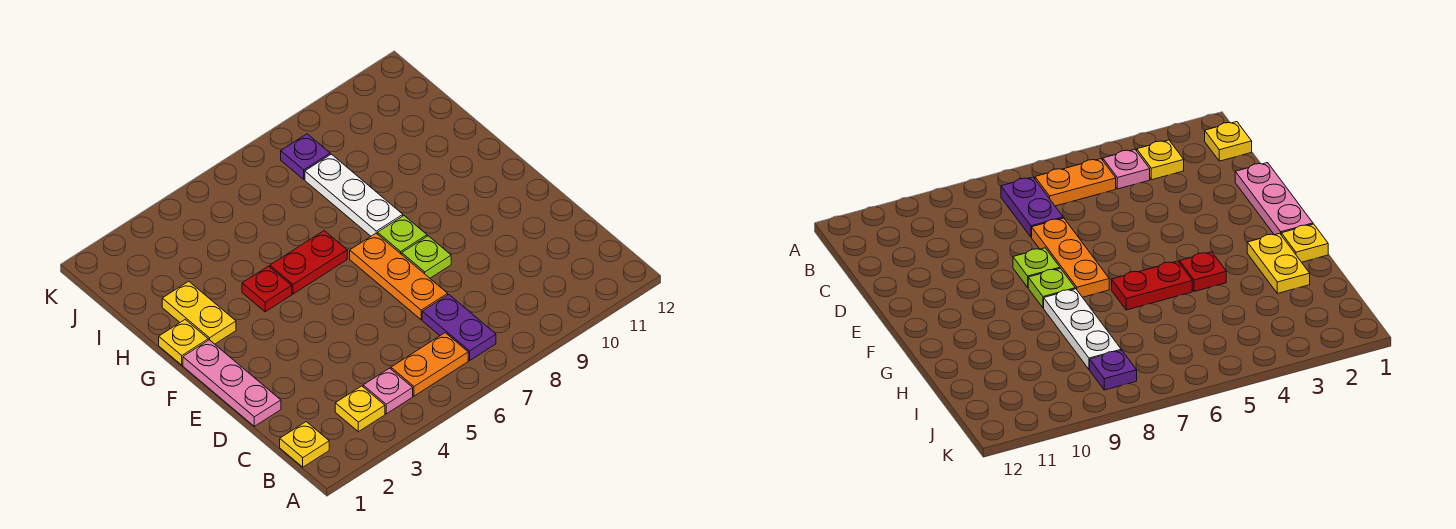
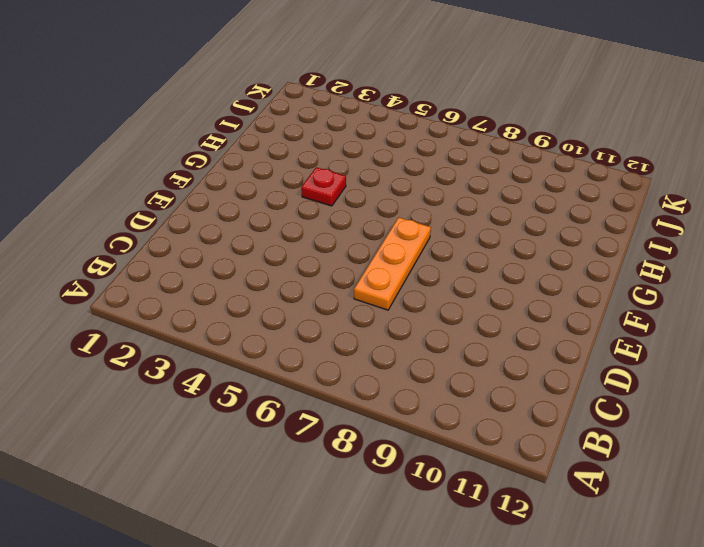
none -> yellow 1x1 plate [280,422,329,467]
none -> yellow 1x1 plate [335,386,385,432]
none -> pink 1x1 plate [363,368,413,414]

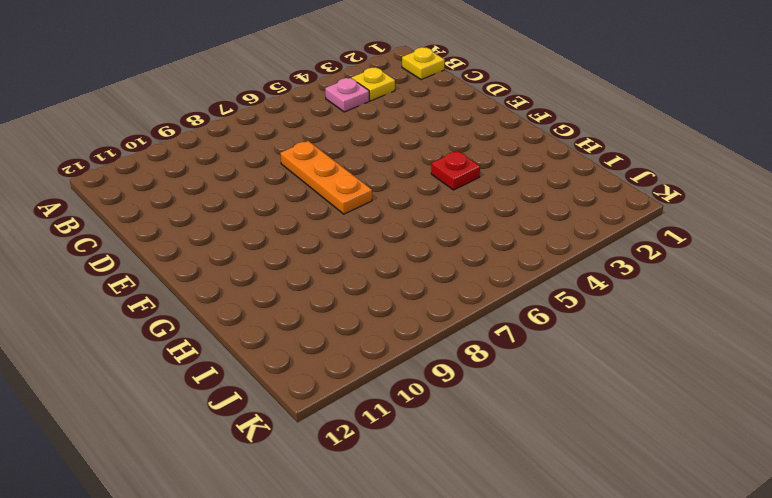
none -> orange 1x2 plate [391,333,468,396]
none -> purple 1x2 plate [422,295,496,360]
none -> pink 1x3 plate [183,340,281,426]

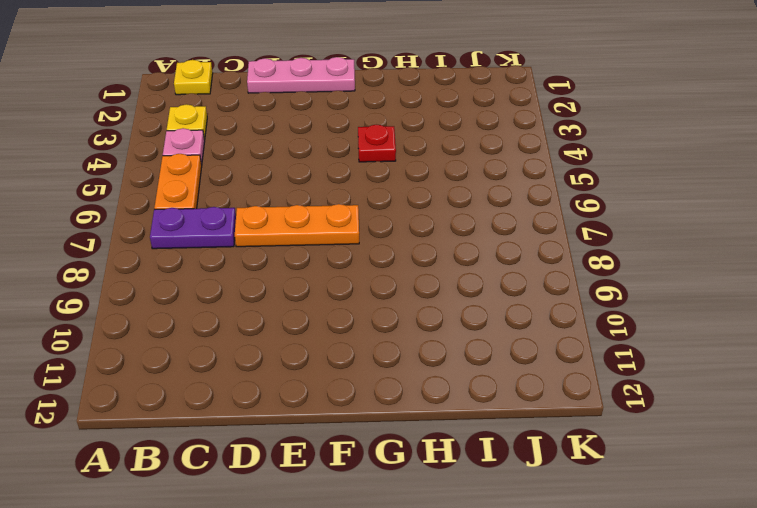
none -> lime 1x1 plate [402,236,451,278]
none -> lime 1x1 plate [378,216,427,254]
none -> yellow 1x1 plate [159,320,208,365]

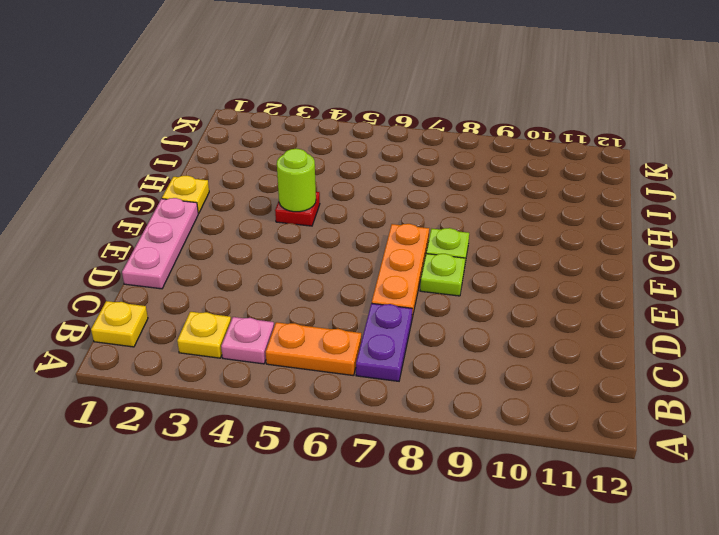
lime 1x1 round brick [277,149,316,212] -> none
none -> yellow 1x2 plate [162,281,236,344]
none -> red 1x2 plate [270,231,347,294]
none -> white 1x3 plate [305,154,403,236]

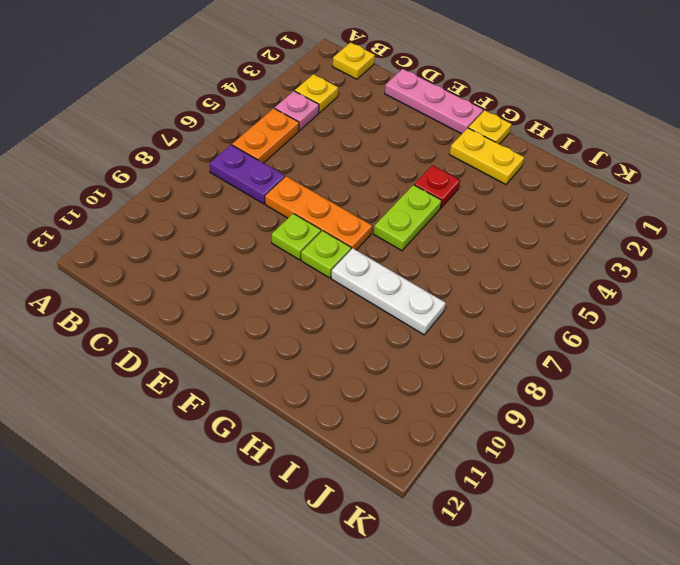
lime 1x2 plate [374,185,442,251] -> red 1x2 plate [270,231,347,294]
none -> purple 1x1 plate [281,134,330,179]

